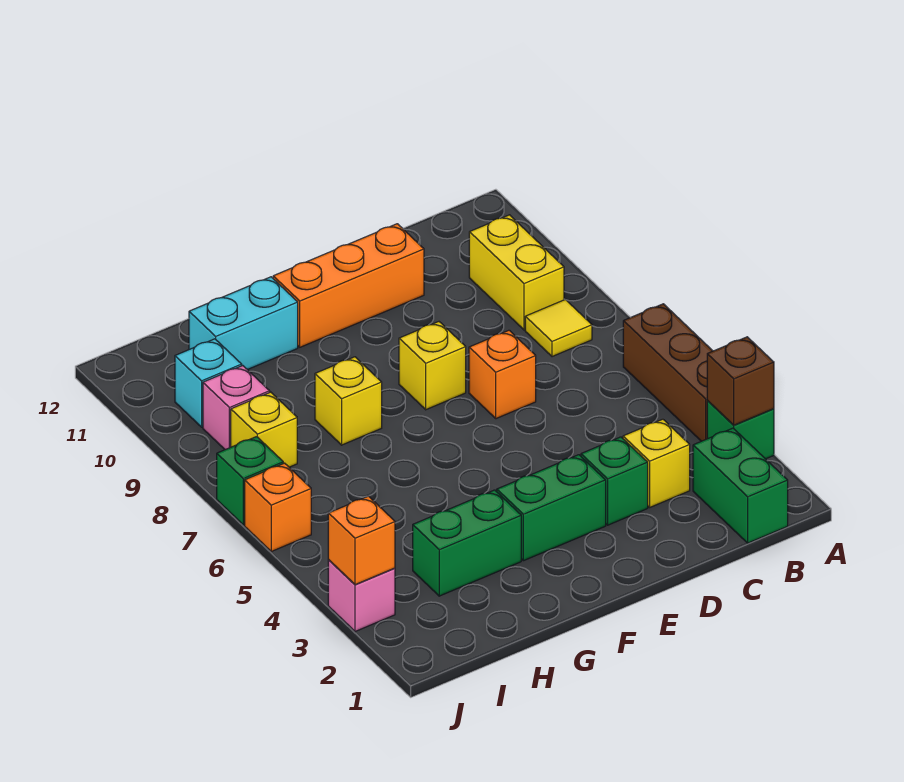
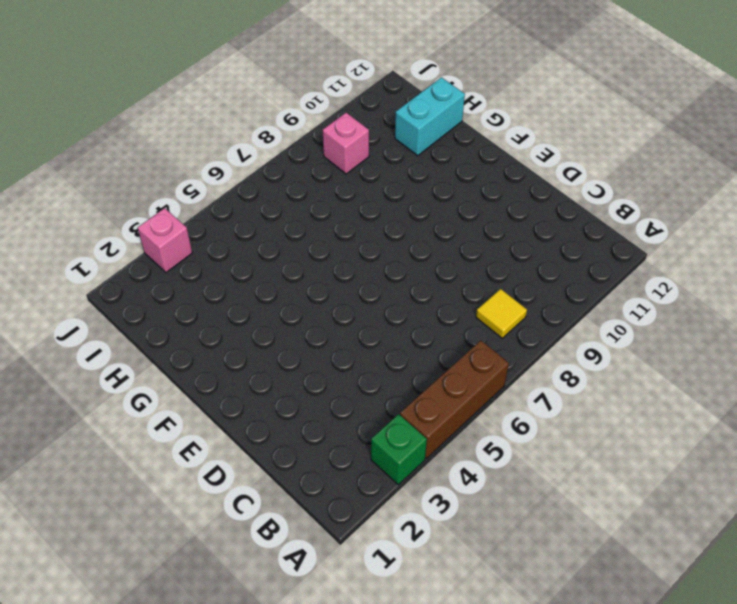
cyan 1x2 brick [395,77,465,156] -> cyan 1x2 brick turned to [189,277,298,370]
none -> green 1x2 brick [693,428,788,543]
none -> yellow 1x2 brick [469,215,564,330]
none -> yellow 1x1 brick [623,419,690,507]

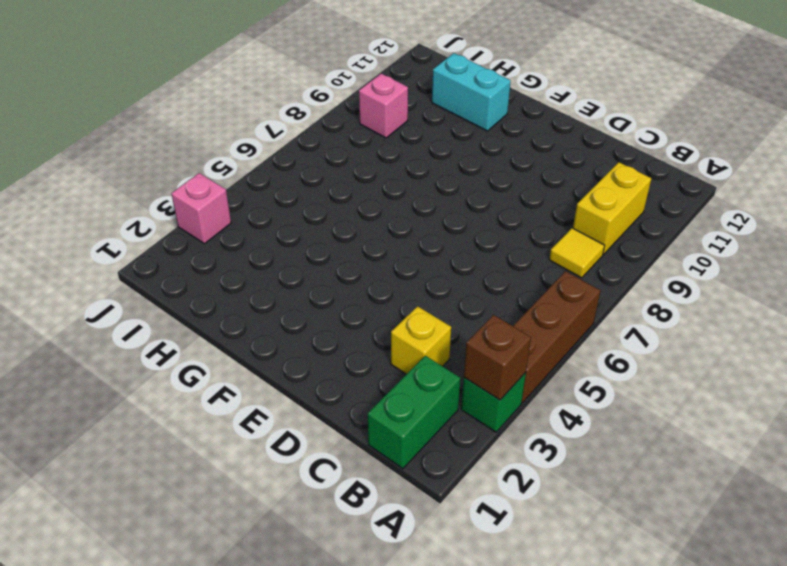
none -> green 1x1 brick [581,437,648,525]
none -> orange 1x1 brick [469,330,536,419]
none -> orange 1x3 brick [273,224,424,347]

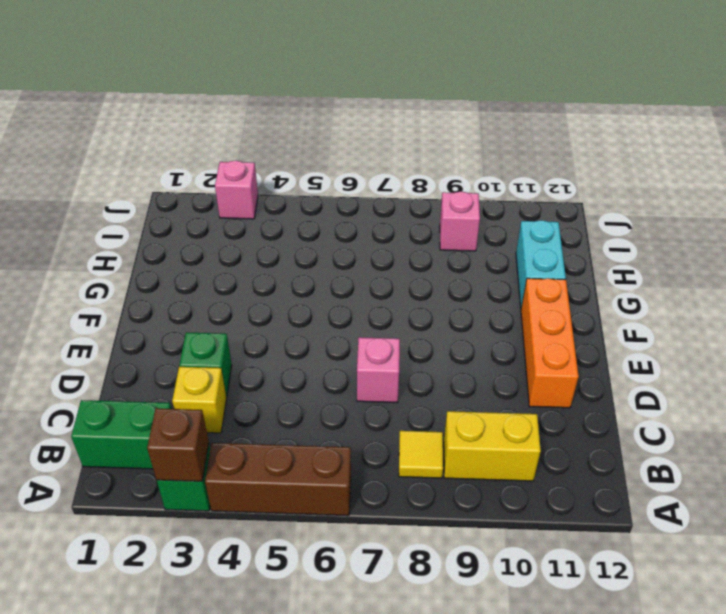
pink 1x1 brick [357,337,400,403] -> orange 1x1 brick [469,330,536,419]
none -> green 1x2 brick [497,455,606,561]
none -> yellow 1x1 brick [399,322,466,410]
none -> green 1x2 brick [413,490,521,596]

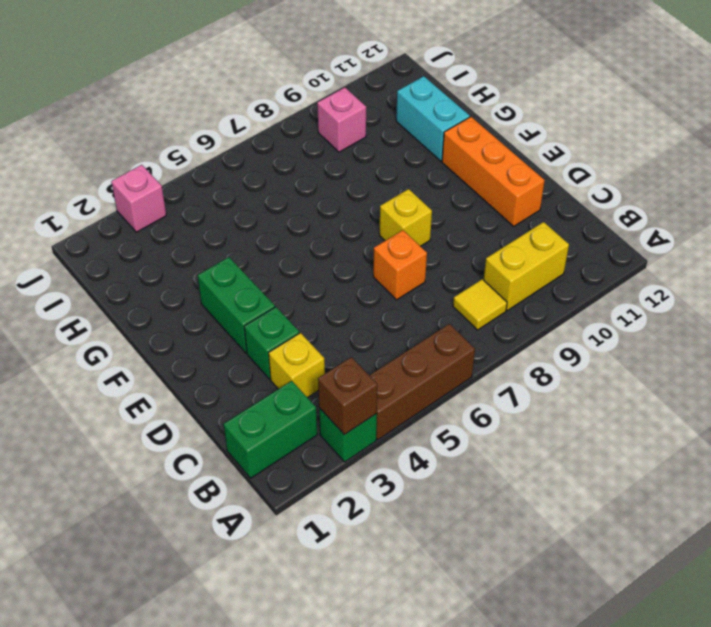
none -> green 1x2 brick [413,490,521,596]
none -> yellow 1x1 brick [315,357,382,445]
none -> yellow 1x1 brick [231,392,297,467]

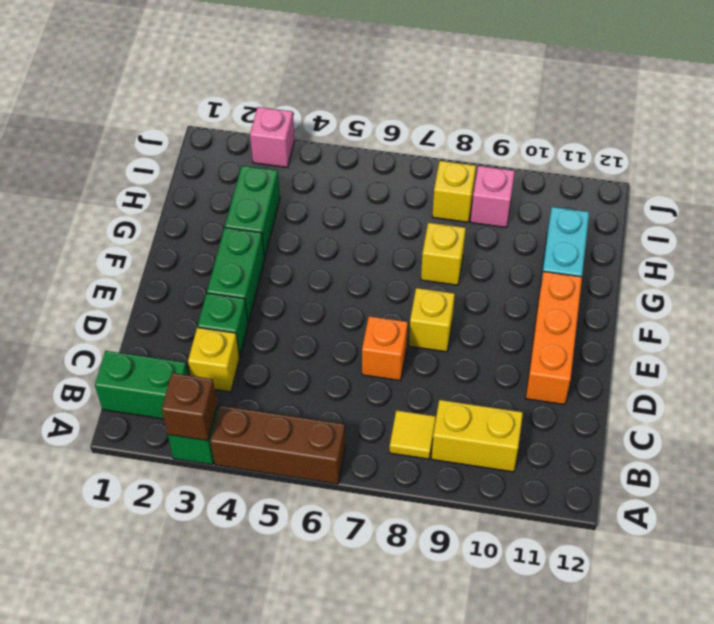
none -> cyan 1x1 brick [175,339,242,427]
none -> orange 1x1 brick [245,463,311,551]
none -> green 1x1 brick [217,437,283,525]

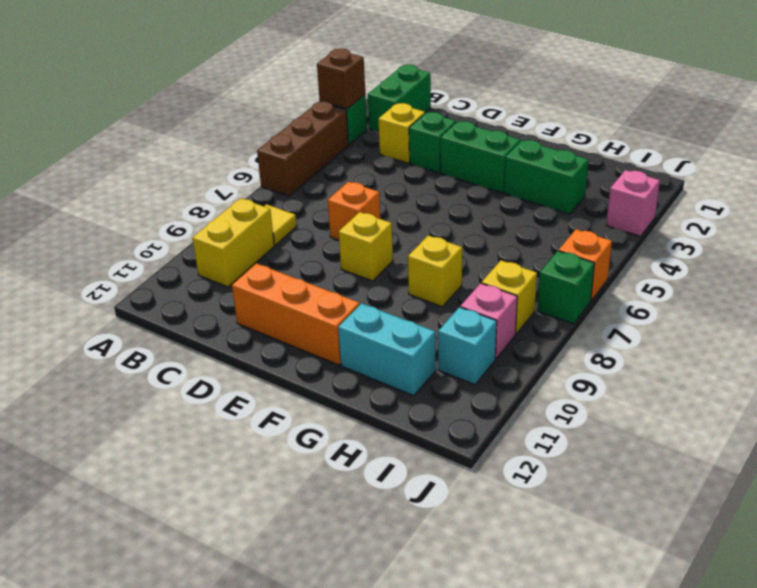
none -> orange 1x1 brick [328,496,395,585]

